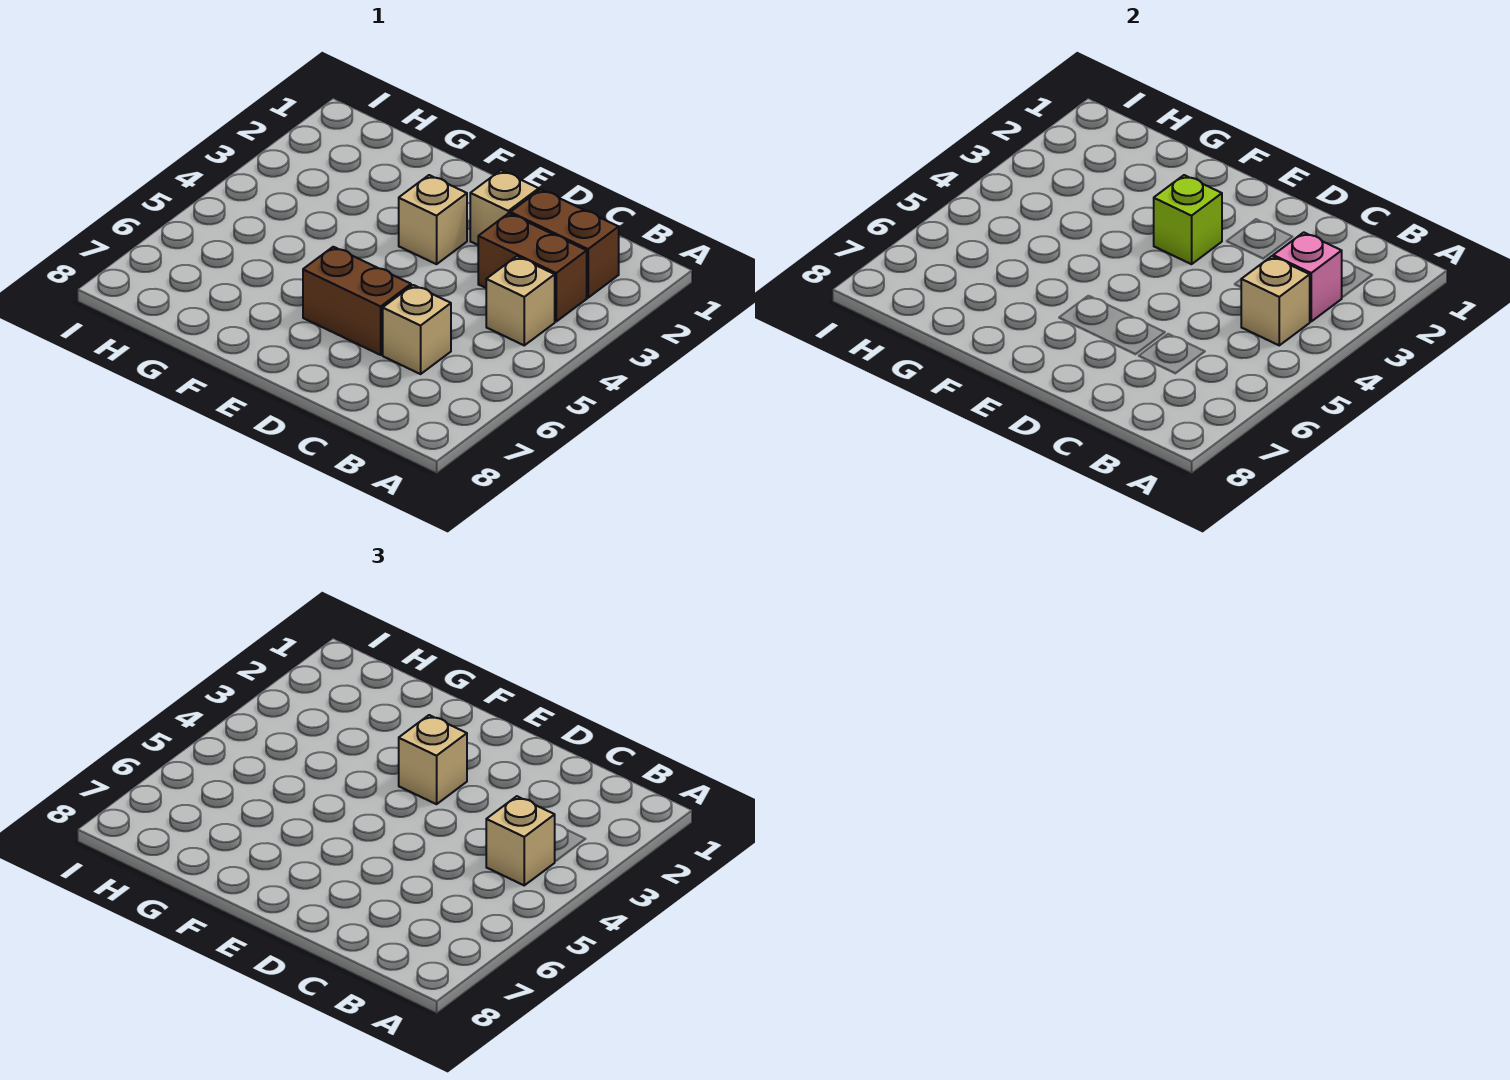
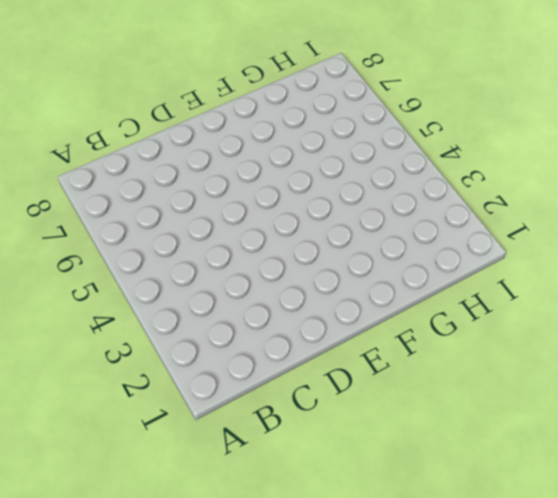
none -> brown 1x2 brick [510,189,619,298]
none -> brown 1x2 brick [478,213,587,321]
none -> tan 1x1 brick [486,256,555,345]

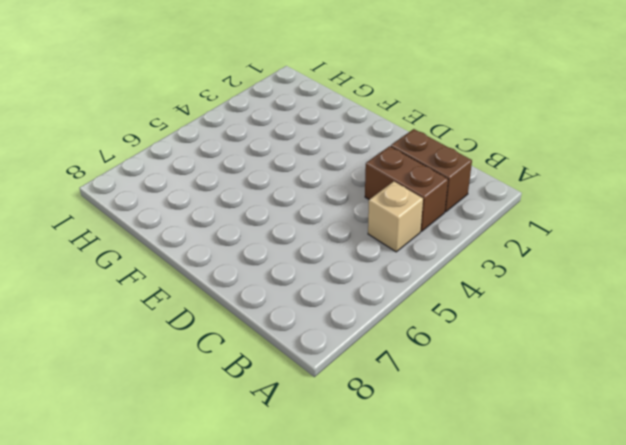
none -> tan 1x1 brick [383,285,451,374]
none -> tan 1x1 brick [470,170,539,245]
none -> brown 1x2 brick [303,247,411,355]

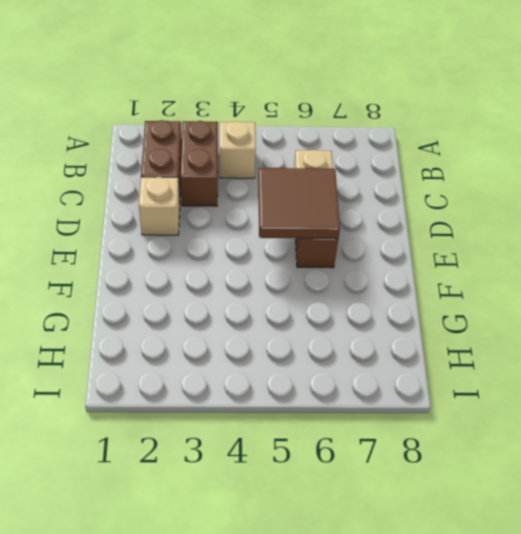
brown 2x2 tile [258,168,340,239] -> none
none -> tan 1x1 brick [399,175,467,264]
none -> pink 1x1 brick [1273,232,1342,321]
none -> tan 1x1 brick [1241,256,1310,345]

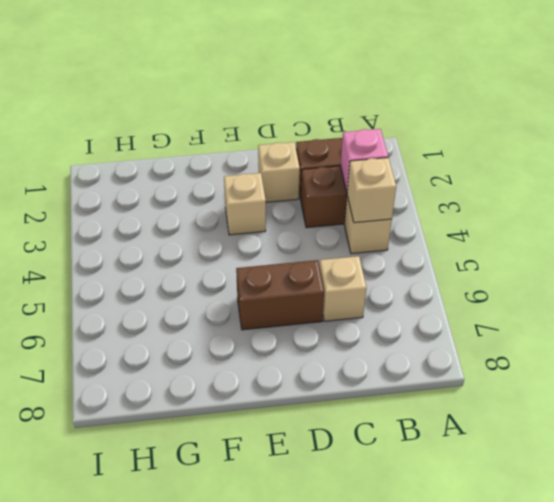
none -> lime 1x1 brick [1154,175,1222,264]
none -> tan 1x1 brick [486,796,555,885]
none -> tan 1x1 brick [399,715,467,804]

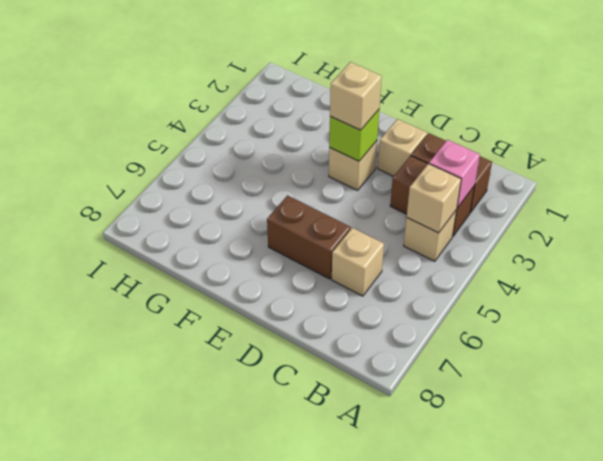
none -> tan 1x1 brick [486,796,555,885]

